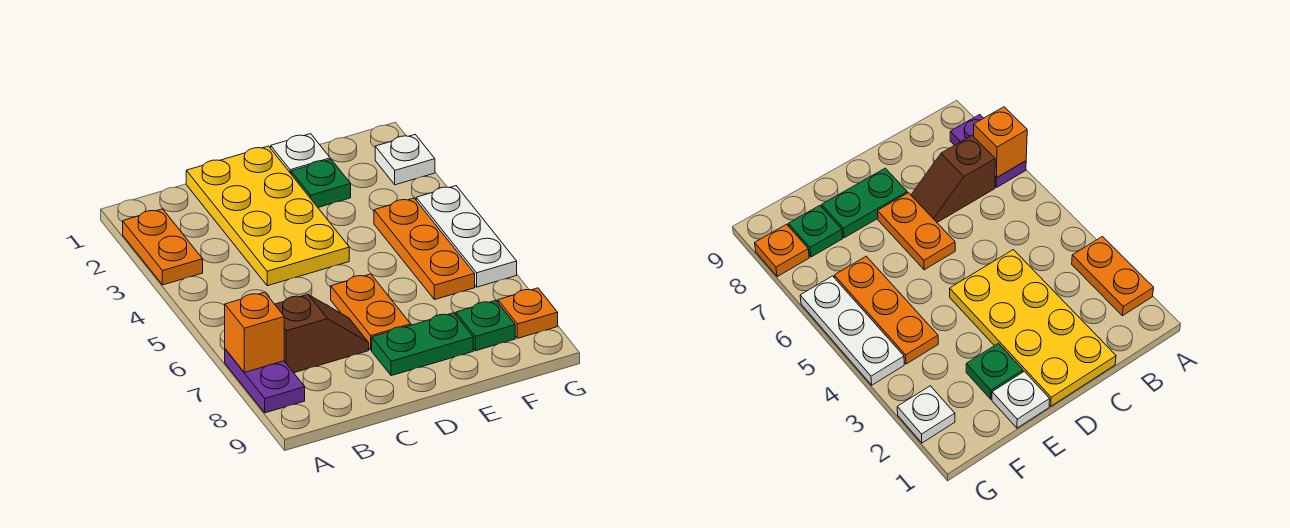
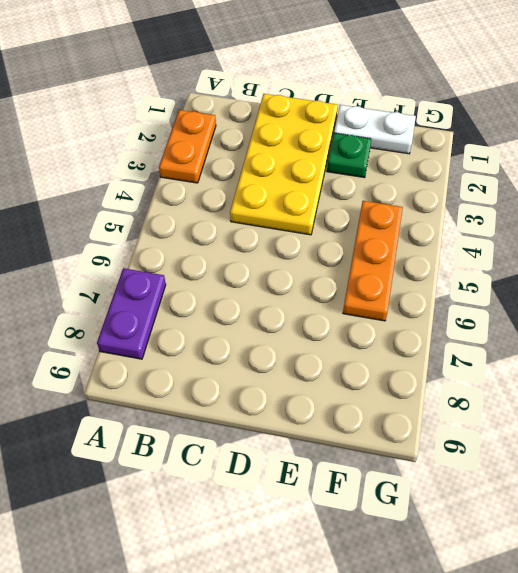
white 1x2 plate [334,105,416,154] -> white 1x1 plate [271,134,330,173]
none -> brown 1x2 slope [275,295,369,373]
none -> orange 1x2 plate [331,274,411,350]
none -> green 1x2 plate [372,313,473,376]

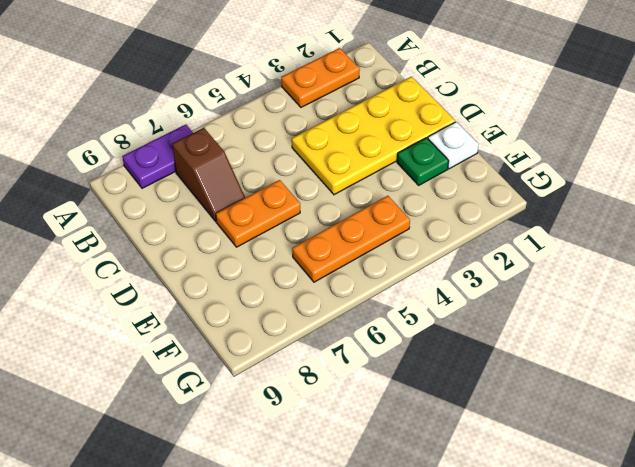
none -> green 1x2 plate [372,313,473,376]
none -> green 1x1 plate [456,300,515,351]
none -> white 1x1 plate [375,135,435,185]

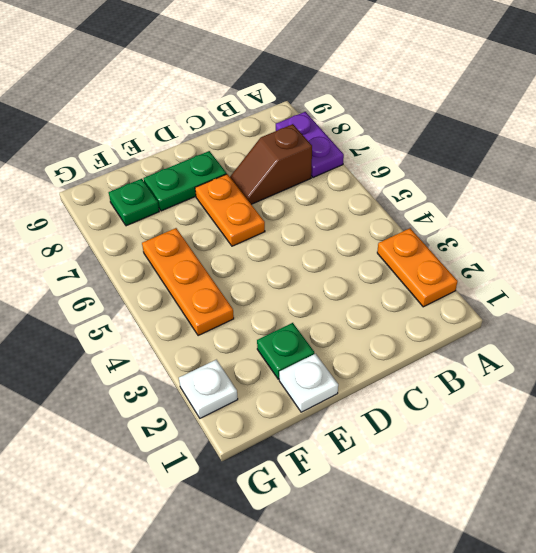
none -> yellow 2x4 plate [186,146,349,286]
none -> white 1x3 plate [416,186,517,287]
none -> orange 1x1 plate [498,288,558,338]

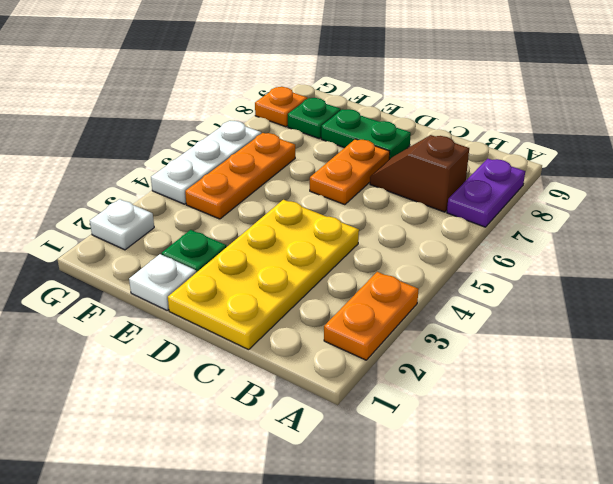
none -> orange 1x1 brick [225,292,284,372]

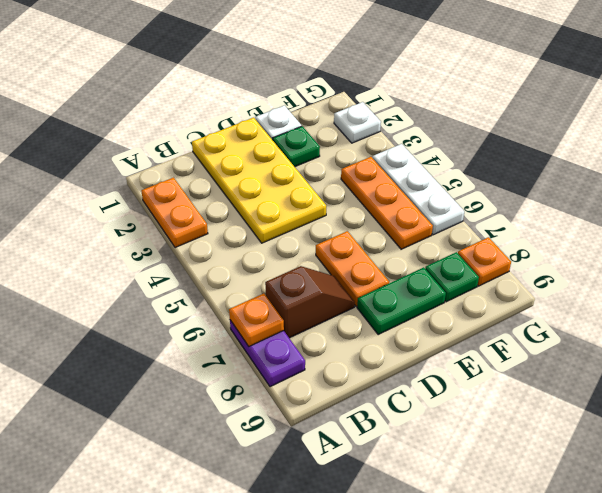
orange 1x1 plate [229,294,284,346] -> orange 1x1 brick [225,292,284,372]

